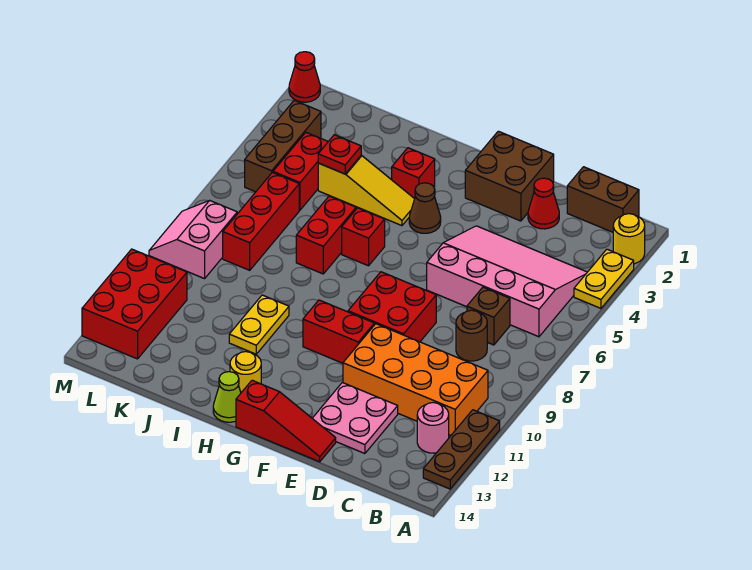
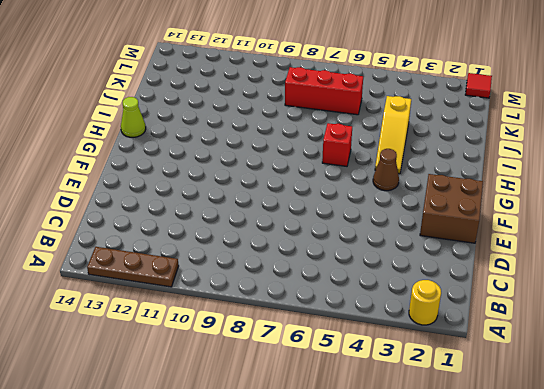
red 1x1 tile [465,73,492,98] -> red 1x1 cone [289,52,320,102]
none -> yellow 1x2 plate [574,249,634,308]
none -> brown 1x2 brick [567,167,639,232]
none -> pink 3x4 slope [427,226,587,337]
none -> orange 2x4 brick [343,324,488,435]

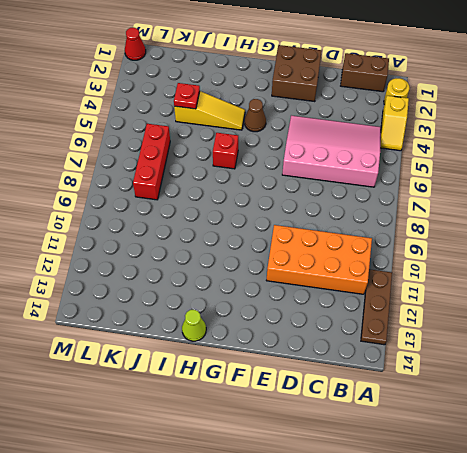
yellow 1x2 slope [380,96,409,151] -> yellow 1x2 plate [574,249,634,308]
none -> pink 1x1 round brick [417,403,449,453]
none -> brown 1x1 brick [467,287,510,345]
none -> brown 1x1 round brick [456,310,487,361]
none -> red 1x1 cone [528,178,559,229]

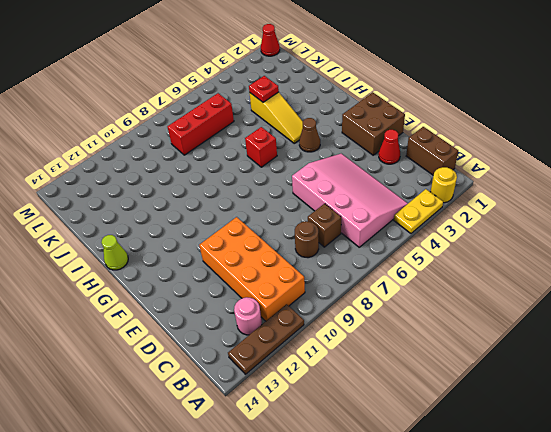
none -> pink 2x2 plate [312,383,398,454]
none -> red 2x2 brick [348,272,436,342]
none -> red 1x3 slope [236,380,336,462]
none -> red 1x2 brick [303,300,374,363]

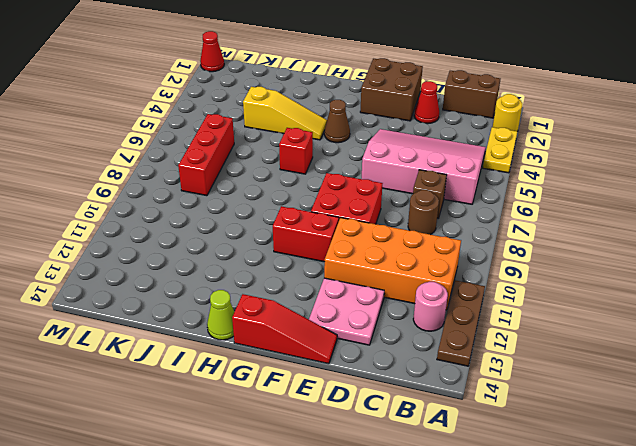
none -> red 1x1 brick [392,148,435,199]
none -> yellow 1x1 round brick [230,352,261,393]
none -> red 1x2 brick [296,196,356,274]
none -> yellow 1x2 plate [229,295,289,354]

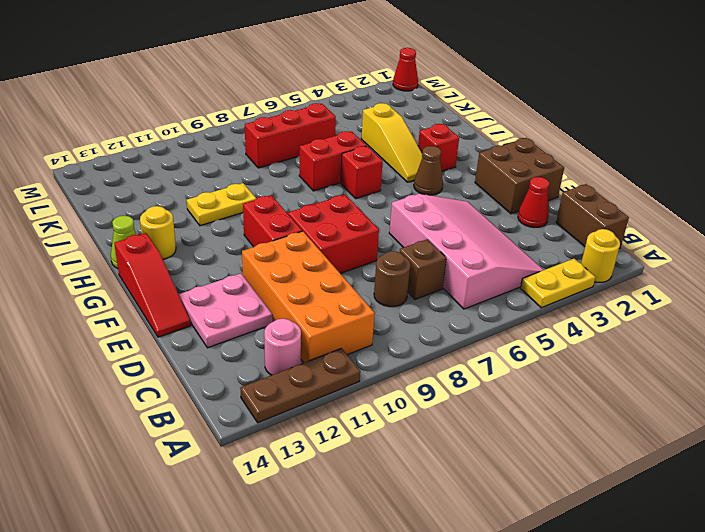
none -> red 1x2 brick [273,133,328,210]
none -> brown 1x3 brick [245,100,321,192]
none -> pink 2x2 slope [149,200,237,279]
none -> red 2x3 brick [82,249,187,359]

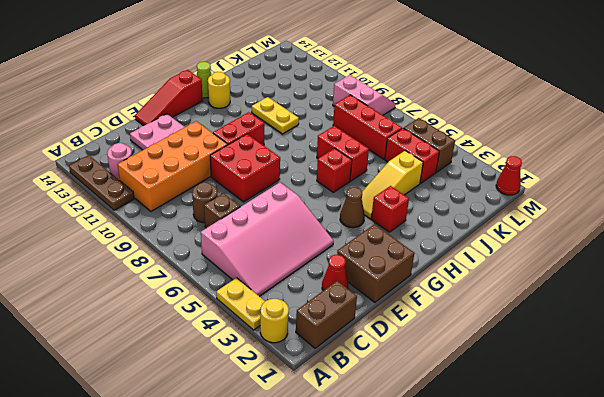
brown 1x2 brick [404,118,455,172] -> brown 1x3 brick [245,100,321,192]
none -> red 2x3 brick [82,249,187,359]
none -> red 1x1 plate [318,135,361,174]

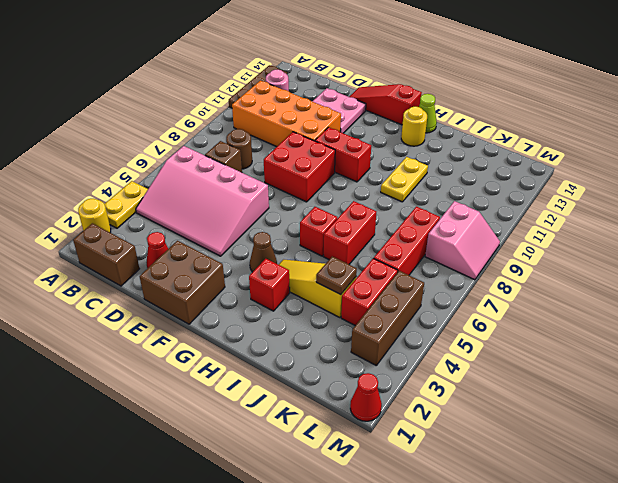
brown 1x1 plate [316,257,357,295] -> red 1x1 plate [318,135,361,174]
none -> red 2x3 brick [82,249,187,359]

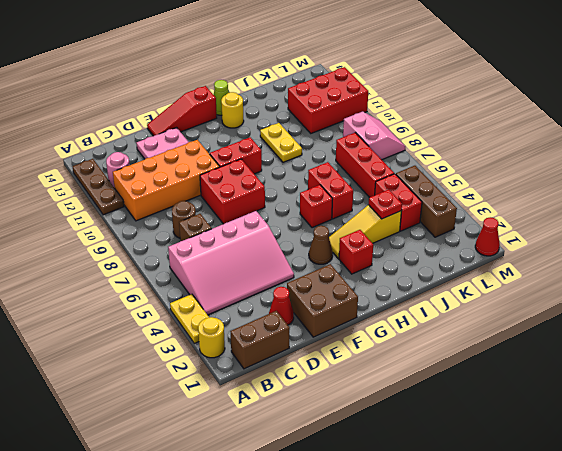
red 2x3 brick [288,67,368,133] -> red 2x3 brick turned to [82,249,187,359]

